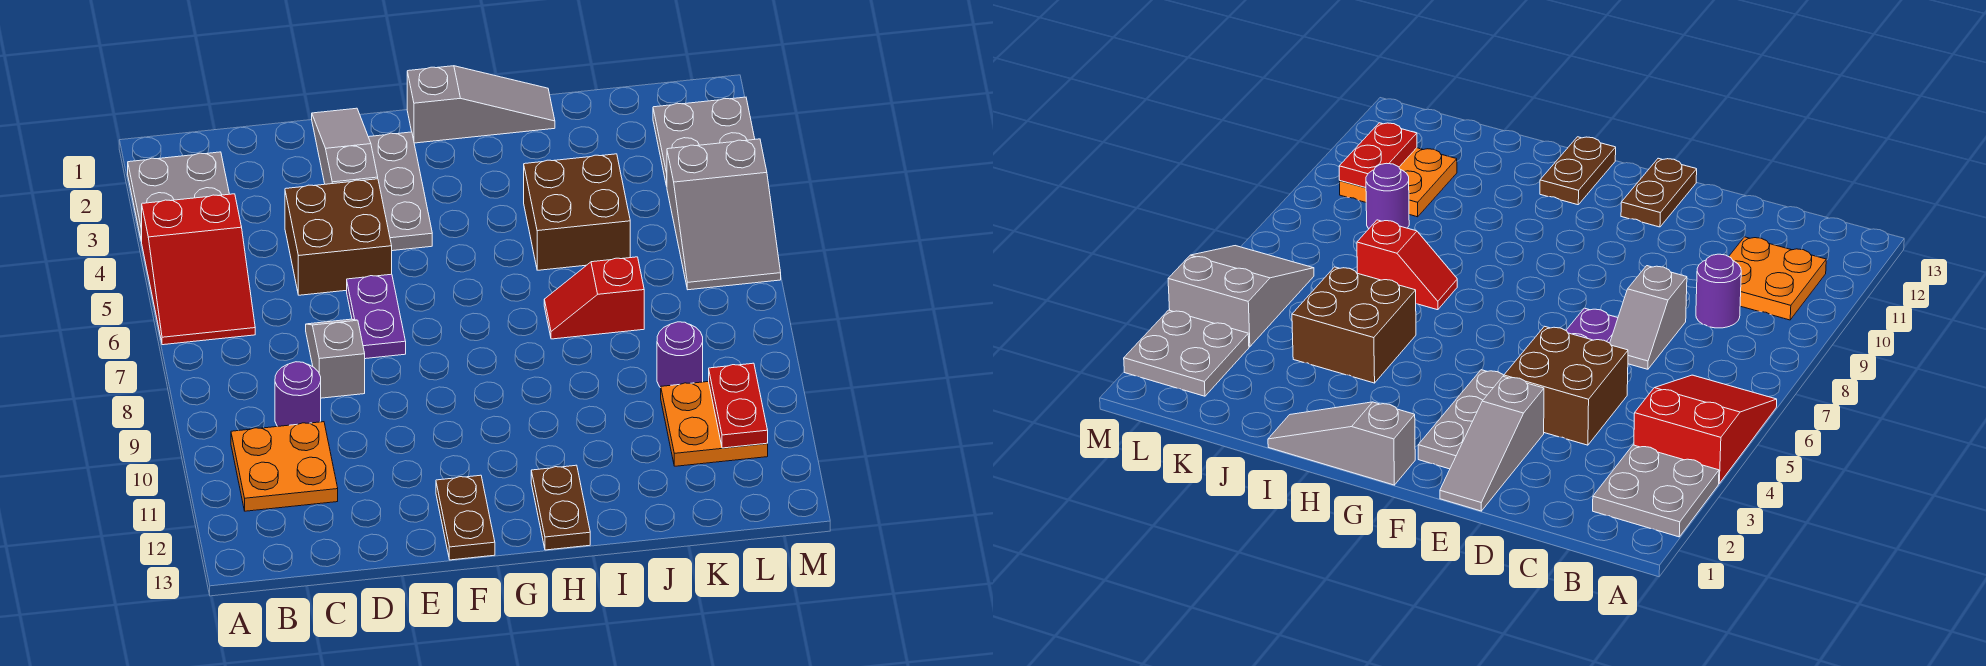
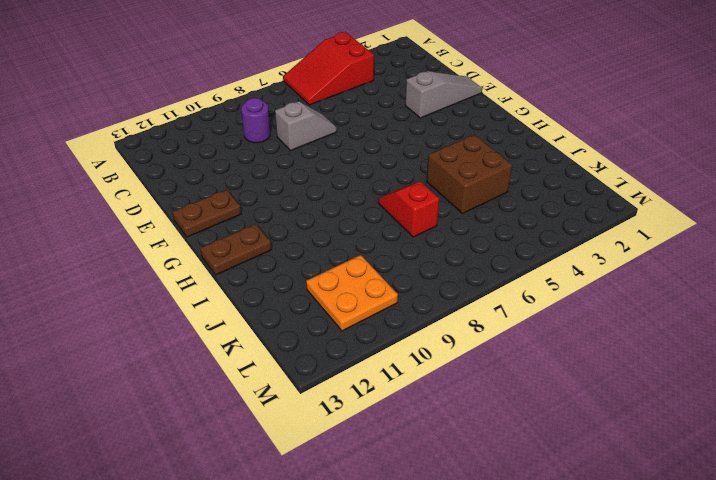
none -> grey 2x2 plate [128,152,229,241]
none -> orange 2x2 plate [231,422,338,511]
none -> brown 2x2 brick [285,179,392,295]

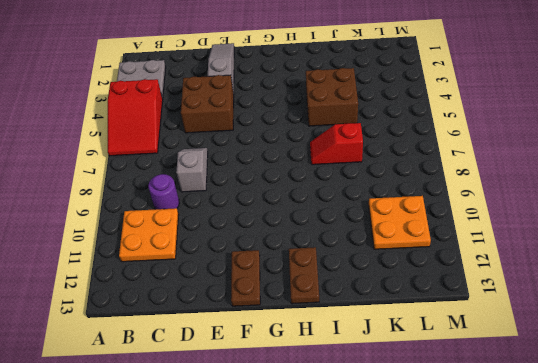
none -> purple 1x2 plate [347,274,406,359]
none -> grey 1x3 plate [369,132,432,251]
none -> grey 1x3 slope [407,66,555,143]

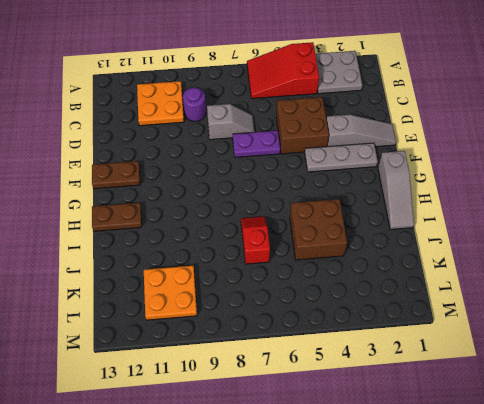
none -> purple 1x1 round brick [657,322,703,388]
none -> grey 2x2 plate [653,97,755,186]
none -> grey 2x3 slope [667,139,781,290]

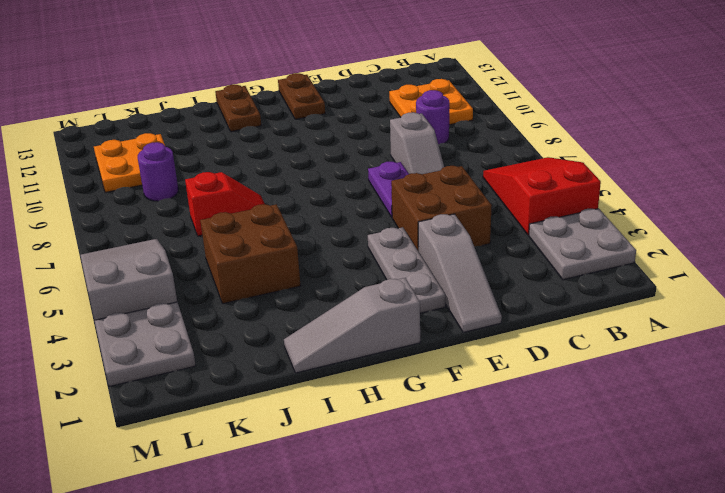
none -> red 1x2 plate [709,363,768,448]

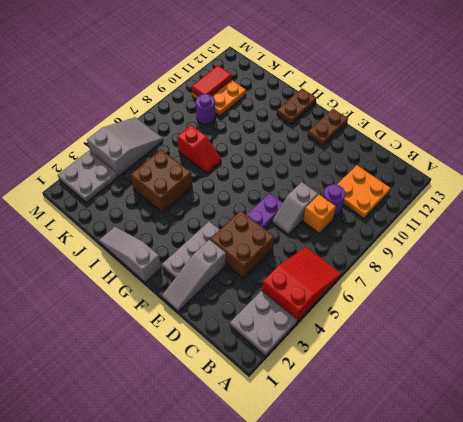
orange 1x1 brick [303,195,336,233] -> none
red 1x2 tile [192,66,232,96] -> red 1x2 plate [709,363,768,448]

